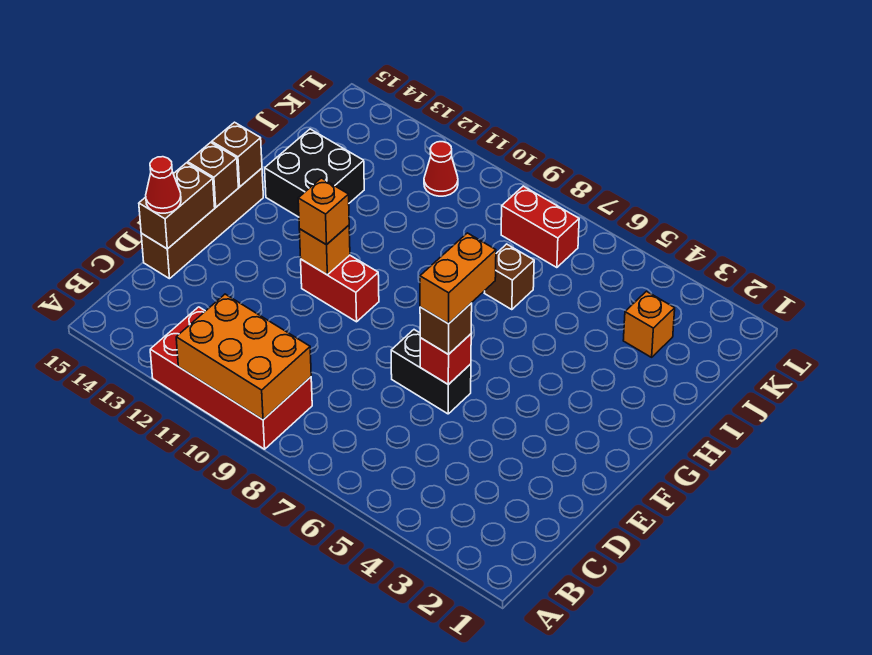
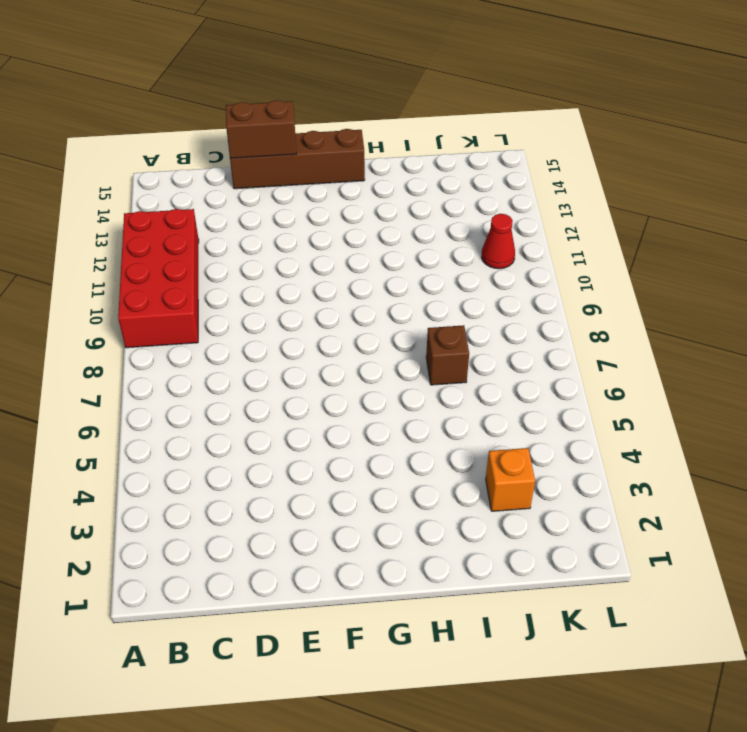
none -> black 1x2 brick [391,330,471,414]
none -> red 1x2 brick [301,255,379,322]
none -> black 2x2 brick [265,129,364,217]

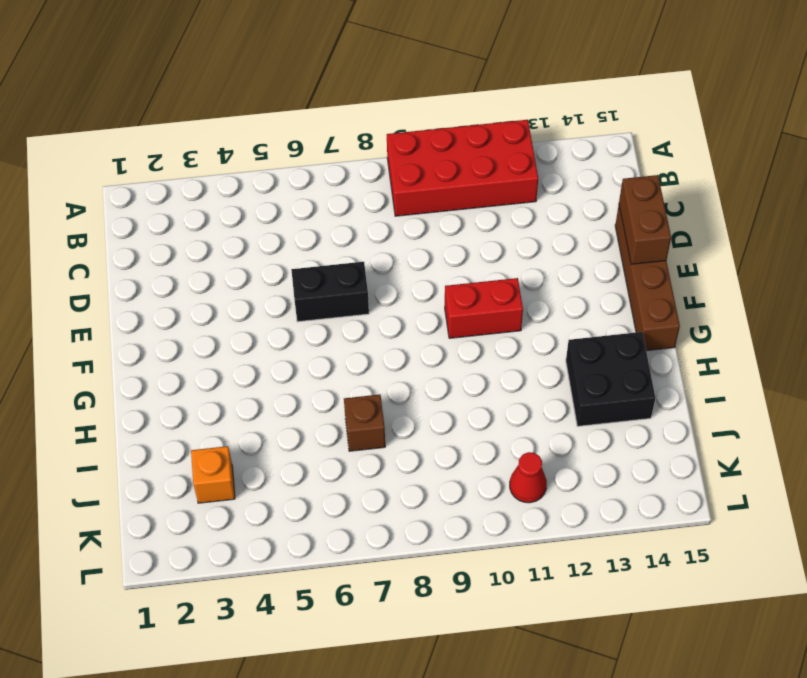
none -> red 1x2 brick [501,186,579,268]
none -> orange 2x3 brick [176,294,311,420]
none -> red 1x1 brick [420,334,471,385]

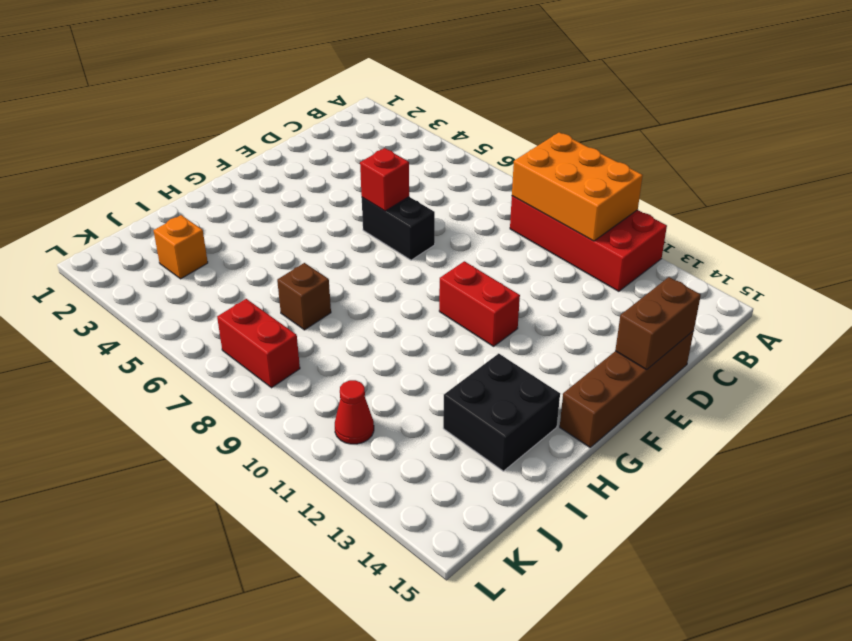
none -> orange 1x1 brick [299,225,350,275]
none -> brown 1x1 brick [188,142,238,207]
none -> brown 1x1 brick [212,122,262,187]

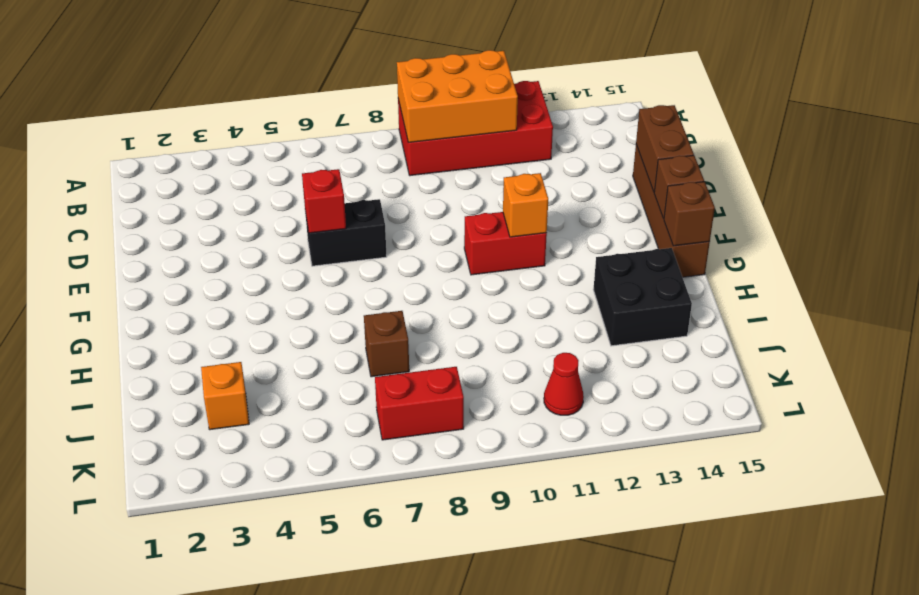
none -> red 1x1 cone [146,157,181,213]
none -> brown 1x1 brick [420,303,472,354]
none -> orange 1x1 brick [298,178,349,245]

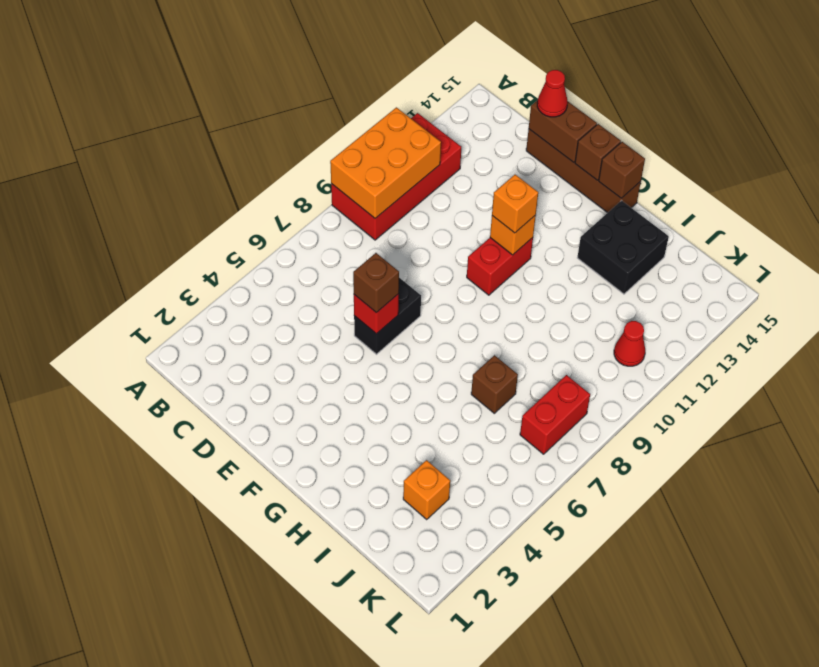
none -> orange 1x2 brick [420,233,496,324]

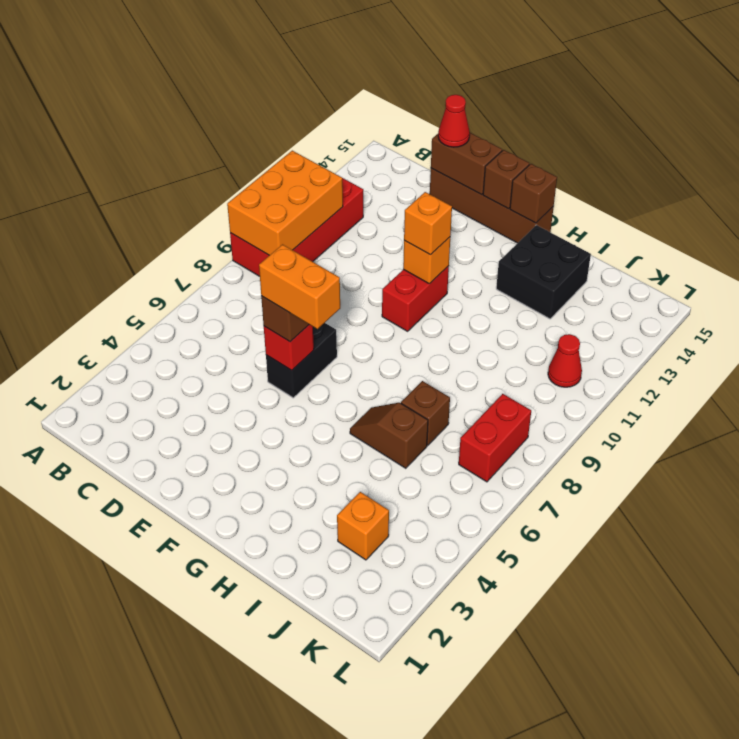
brown 1x2 slope [350,403,428,468] -> none

